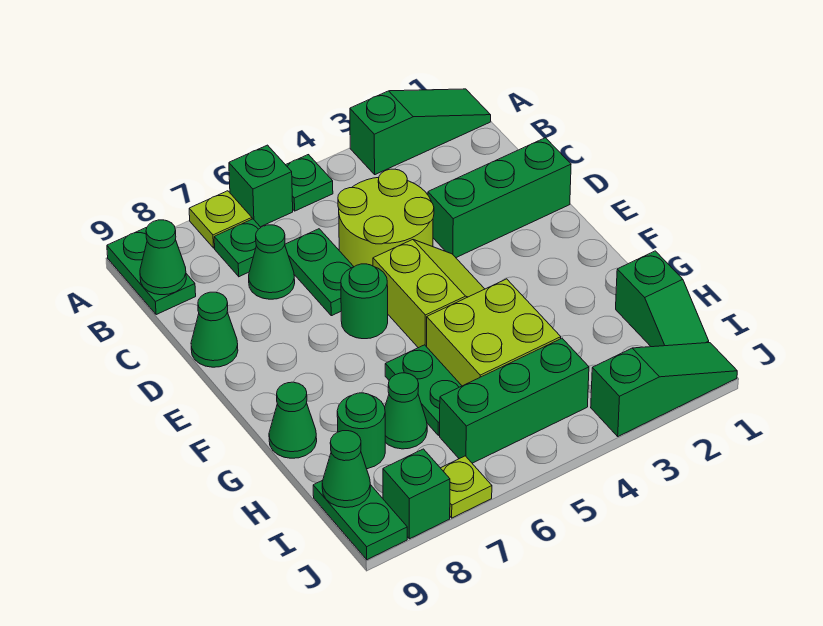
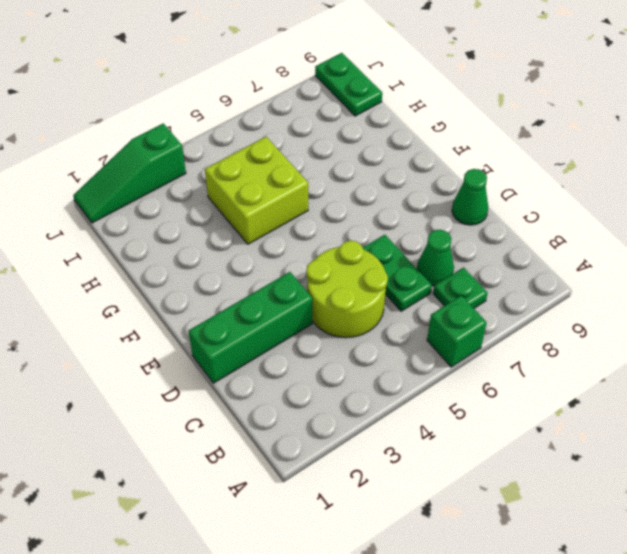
none -> green 1x3 slope [350,89,491,175]
none -> green 1x1 plate [286,155,333,211]
none -> lime 1x1 plate [189,191,252,248]

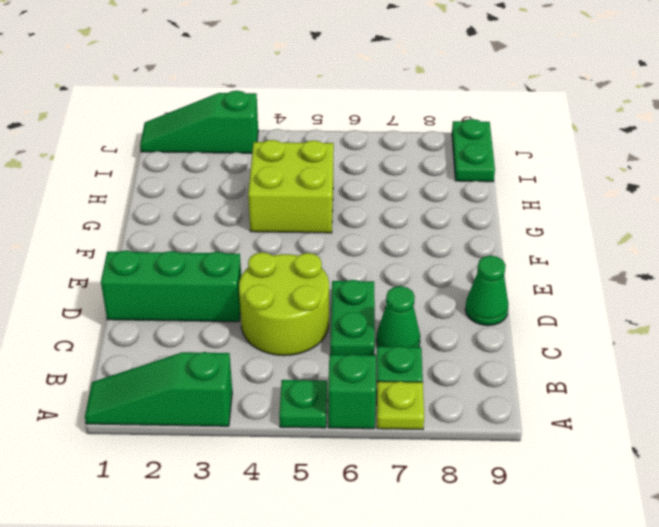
none -> green 1x2 plate [107,228,196,315]
none -> lime 2x2 slope [373,240,484,348]
none -> green 1x1 round brick [341,264,388,339]

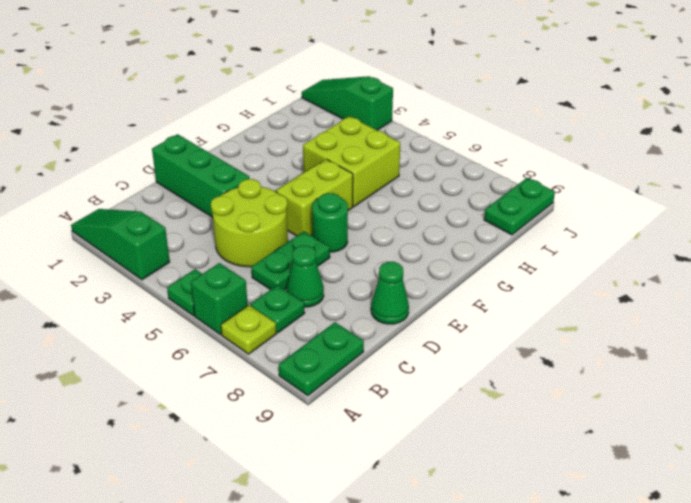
none -> green 1x2 plate [385,345,462,435]
none -> green 1x1 cone [269,382,317,458]
none -> green 1x2 slope [616,251,709,347]

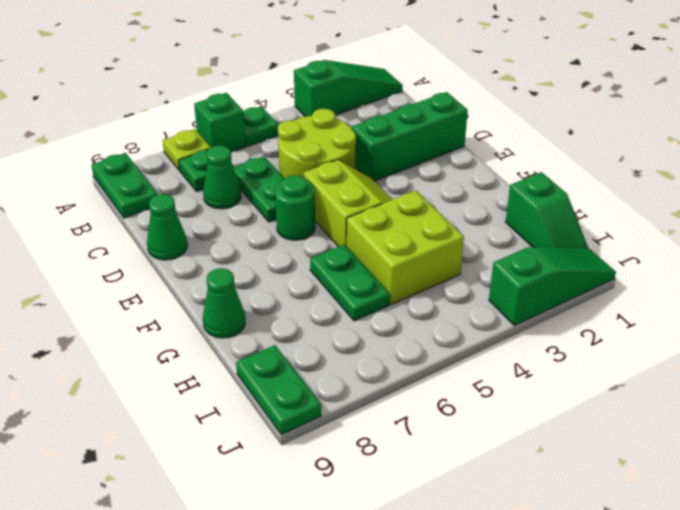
none -> green 1x1 cone [385,373,427,449]
none -> green 1x1 round brick [337,393,385,469]
none -> green 1x3 brick [440,338,589,463]

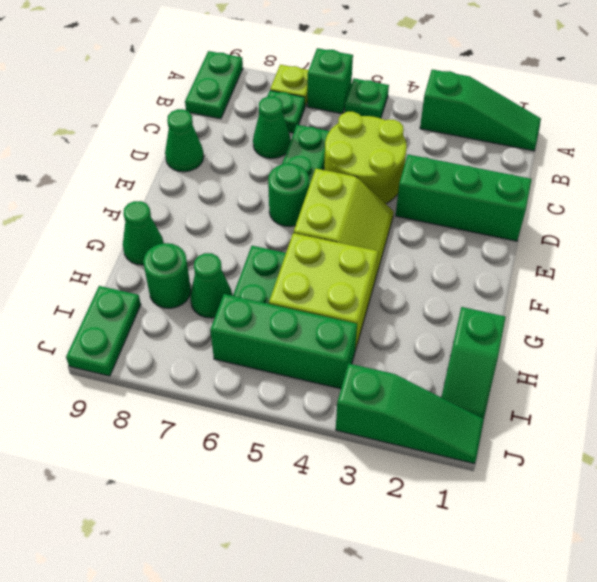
none -> lime 1x1 plate [441,456,492,518]
none -> green 1x1 brick [383,449,450,539]
none -> green 1x1 cone [140,220,186,295]

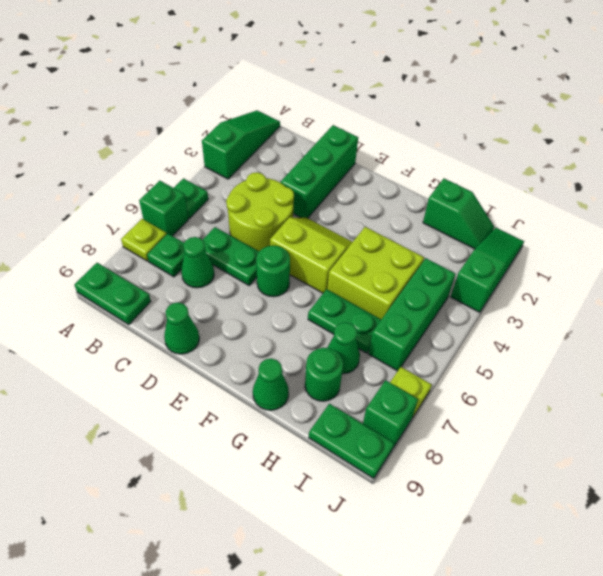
none -> green 1x1 cone [140,220,186,295]
none -> green 1x1 cone [322,431,370,508]

